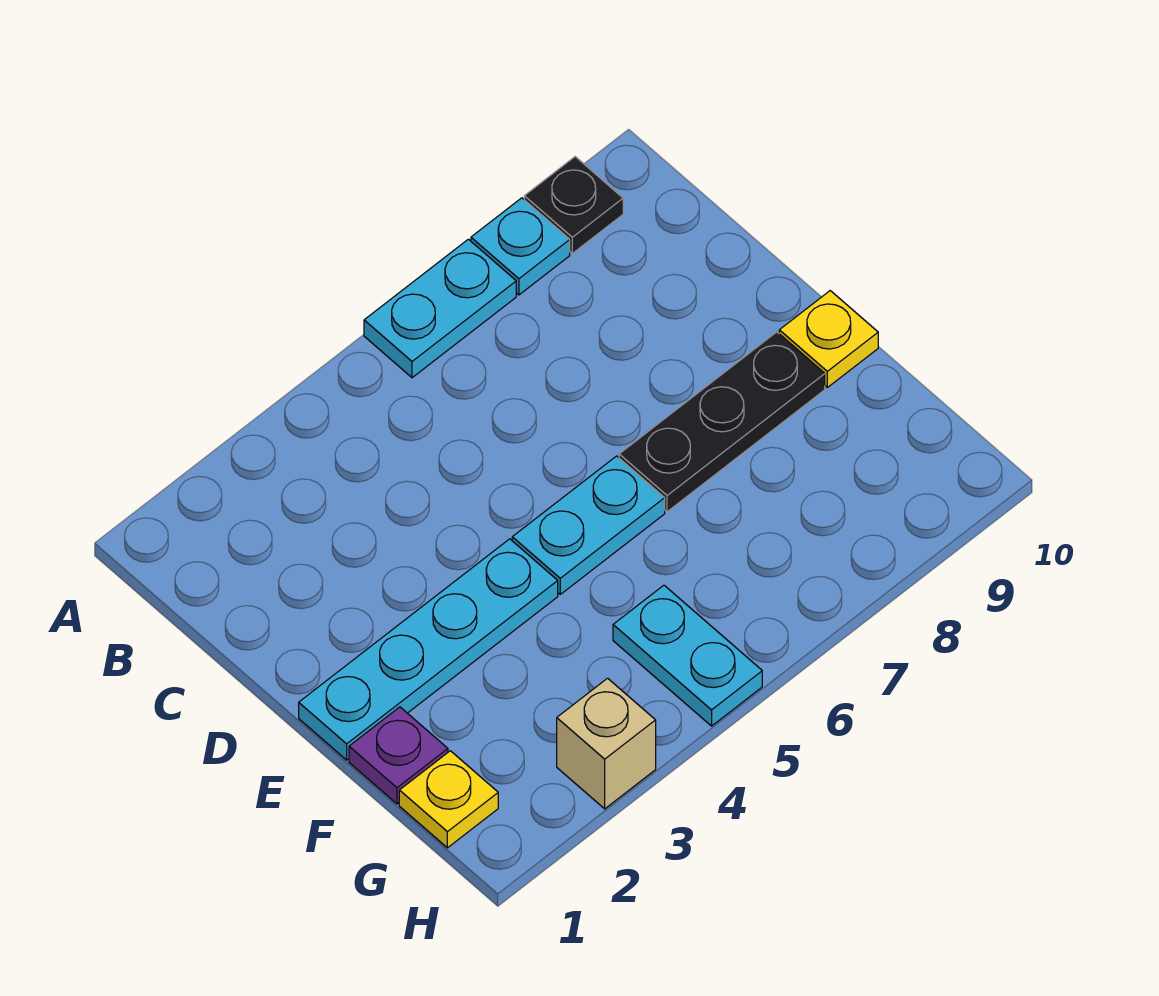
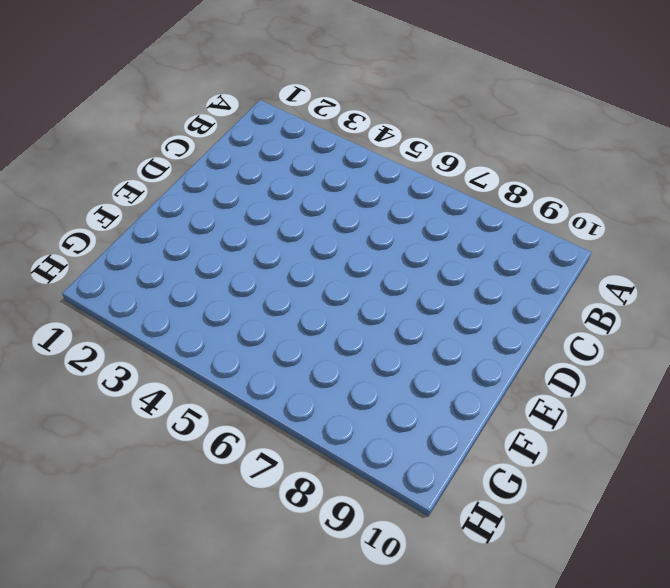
none -> cyan 1x2 plate [364,239,516,378]
none -> cyan 1x1 plate [471,198,570,295]

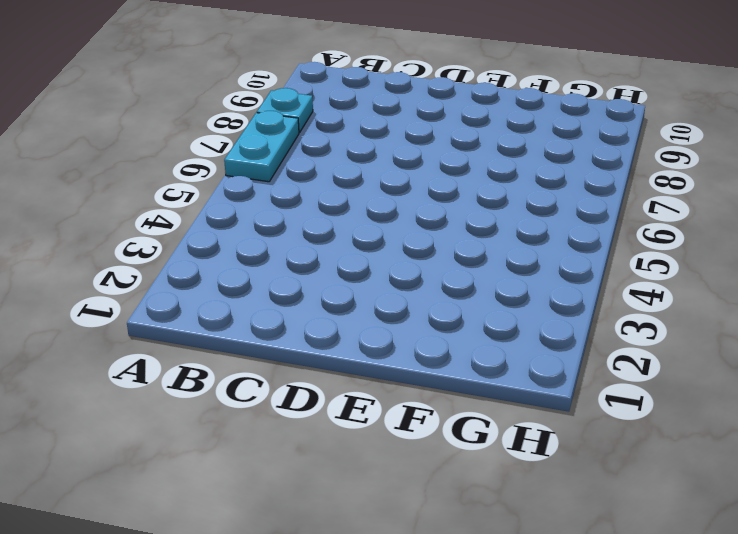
none -> black 1x1 plate [524,157,623,253]
none -> cyan 1x4 plate [299,539,558,760]

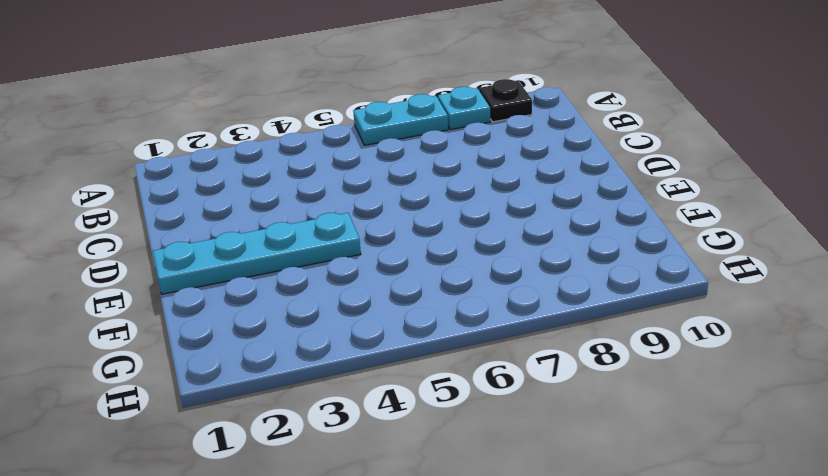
none -> cyan 1x2 plate [512,456,665,594]
none -> black 1x3 plate [619,332,825,512]

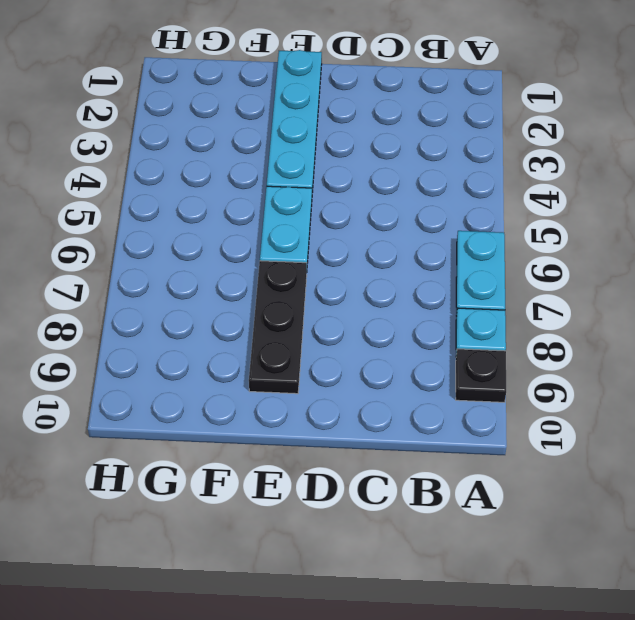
none -> yellow 1x1 plate [779,291,878,387]
none -> purple 1x1 plate [349,707,448,804]

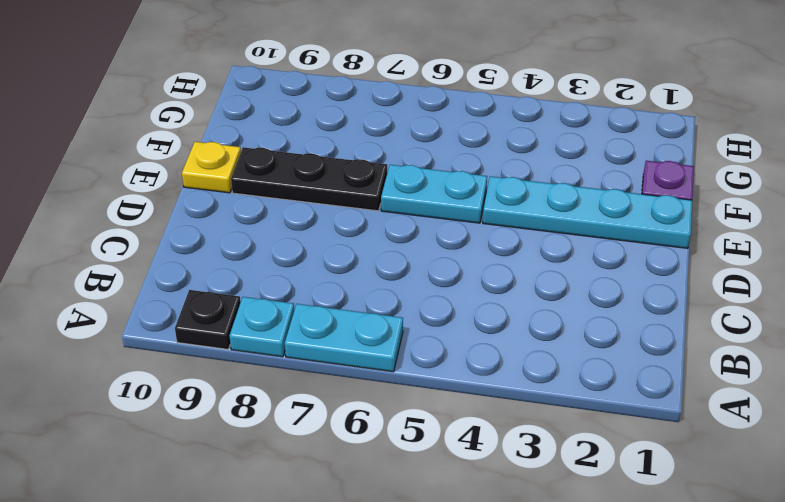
none -> yellow 1x1 plate [399,751,498,848]
none -> cyan 1x2 plate [613,585,762,726]

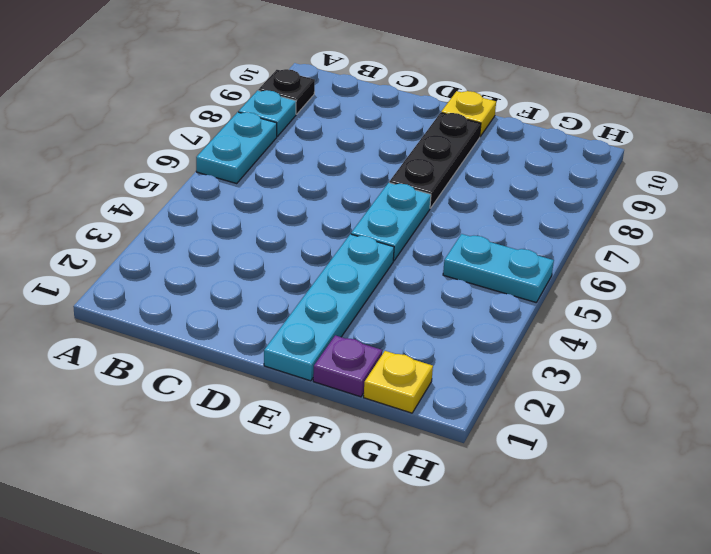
none -> tan 1x1 brick [557,678,656,809]

